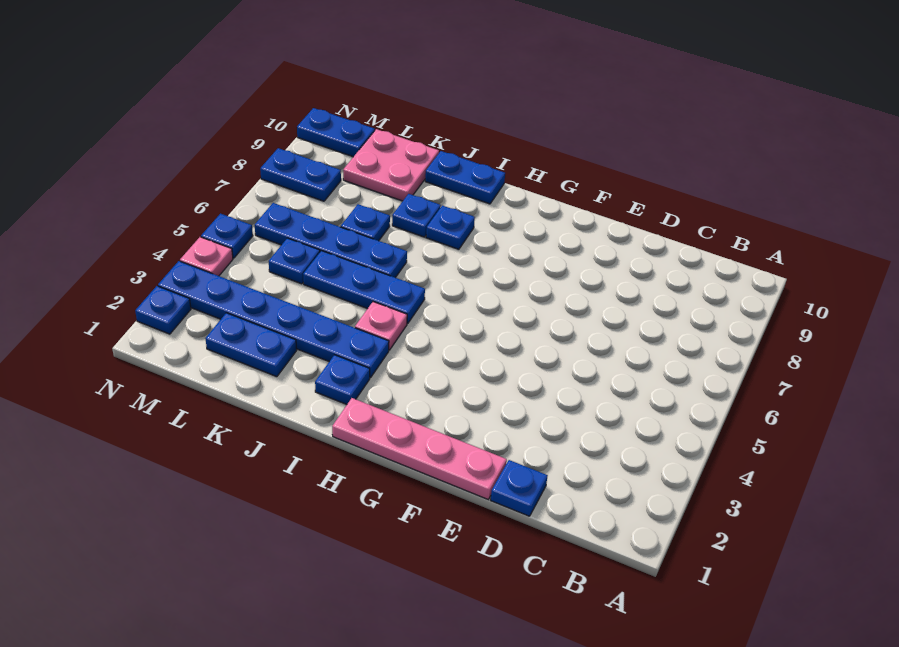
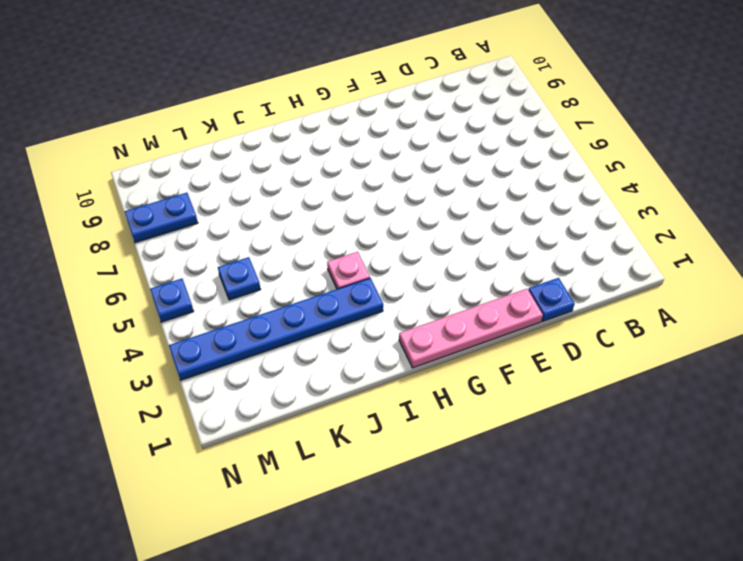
none -> blue 1x1 plate [315,355,370,404]
none -> blue 1x3 plate [303,251,425,324]
none -> blue 1x1 plate [426,205,475,249]

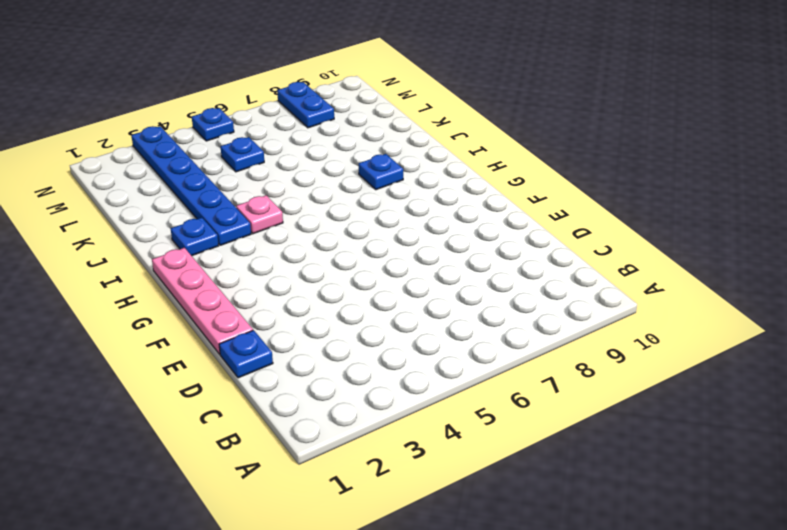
none -> blue 1x3 plate [303,251,425,324]
none -> blue 1x2 plate [425,151,505,204]
none -> blue 1x4 plate [255,203,407,278]

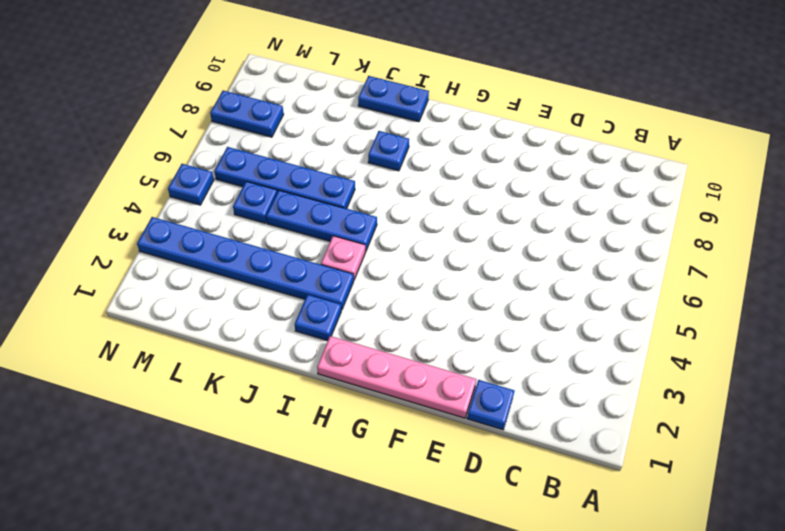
none -> blue 1x1 plate [392,194,441,237]
none -> blue 1x2 plate [205,313,297,377]
none -> blue 1x1 plate [341,204,390,241]

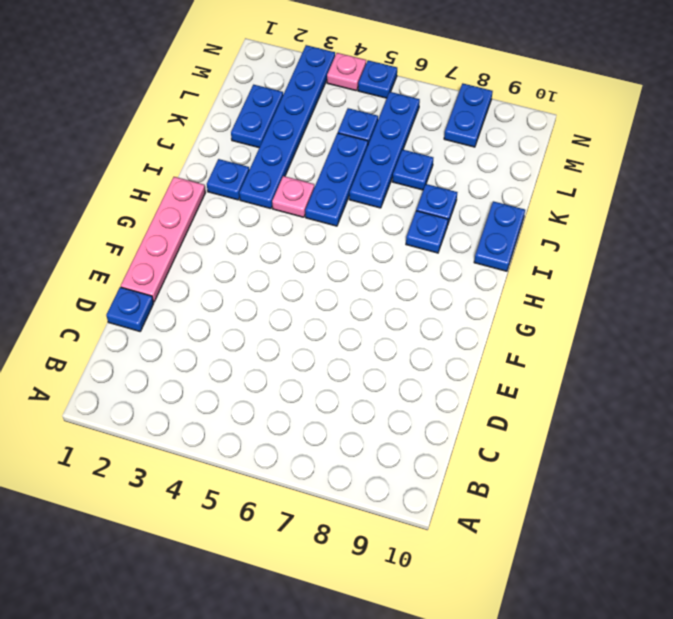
none -> pink 2x2 plate [343,129,439,201]
none -> blue 1x2 plate [297,108,375,157]
none -> blue 1x1 plate [135,286,191,334]

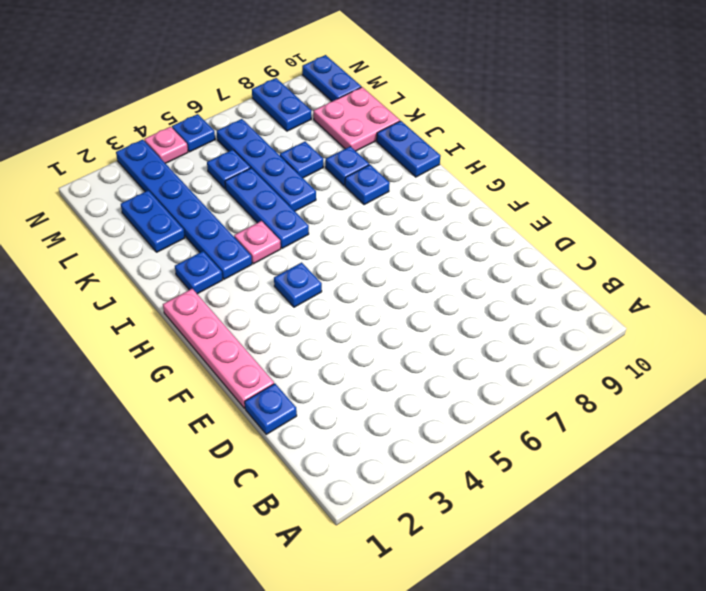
blue 1x1 plate [274,263,322,307] -> blue 1x1 plate moved to [135,286,191,334]

